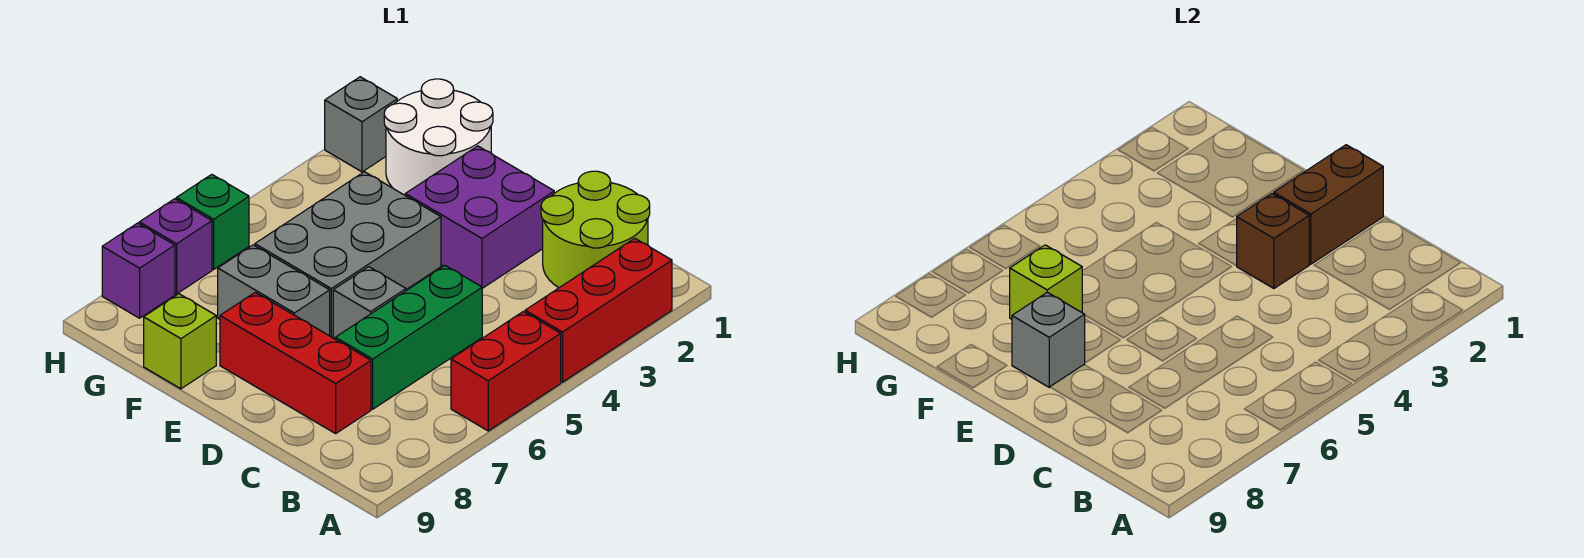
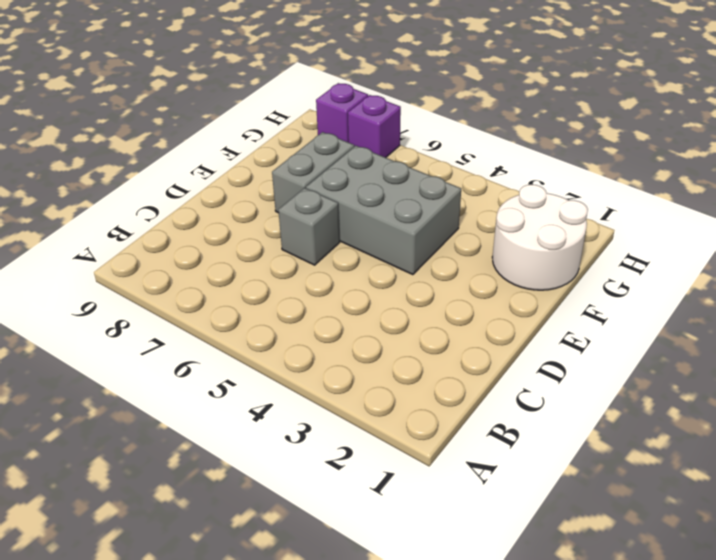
none -> red 1x3 brick [525,238,672,382]
none -> red 1x2 brick [451,312,561,431]
none -> lime 2x2 round brick [541,171,650,288]

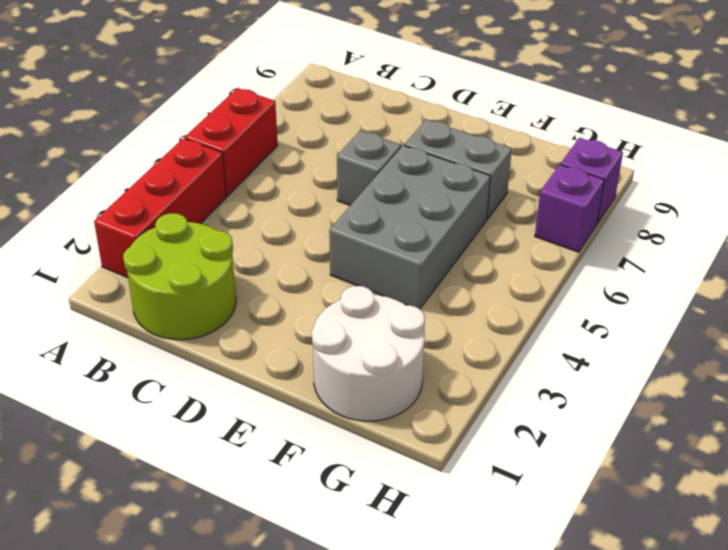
none -> green 1x3 brick [335,266,482,409]
none -> red 1x3 brick [220,292,371,433]
none -> purple 2x2 brick [405,146,554,288]

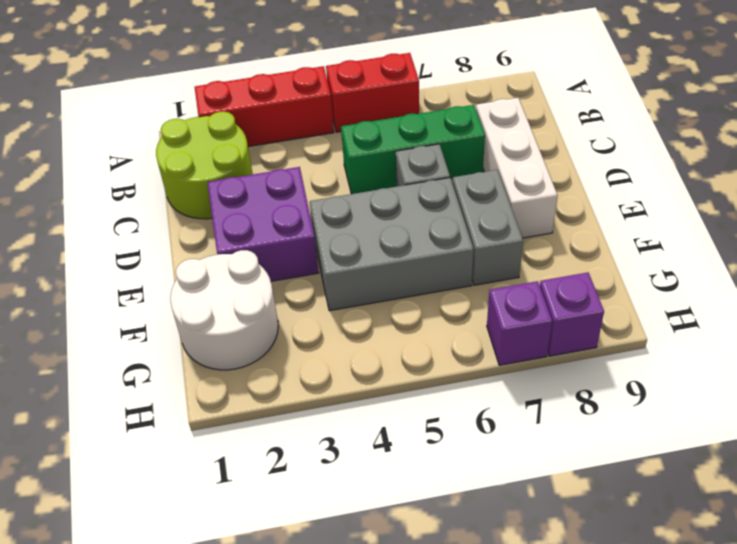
white 1x3 brick [476,98,558,238] -> red 1x3 brick [220,292,371,433]
none -> lime 1x1 brick [144,294,216,389]
none -> grey 1x1 brick [325,77,397,172]
none -> green 1x1 brick [176,174,249,269]

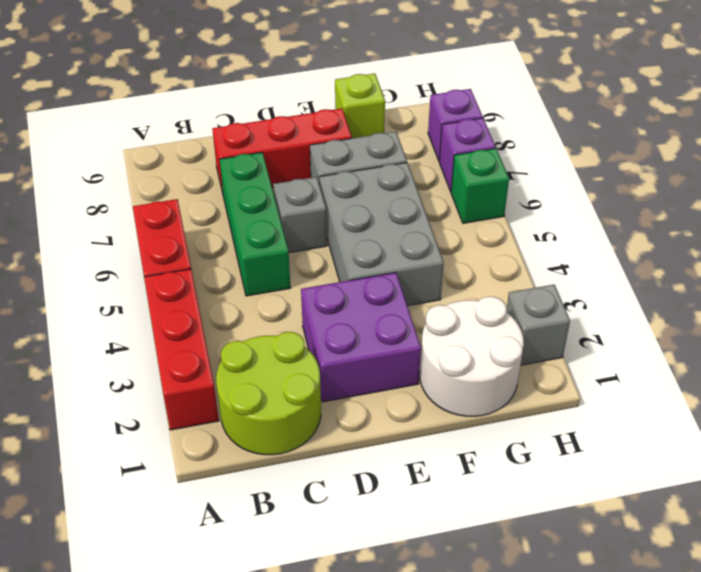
none -> brown 1x2 brick [1274,145,1383,264]
none -> brown 1x1 brick [1237,194,1309,288]
none -> grey 1x1 brick [1012,292,1085,387]

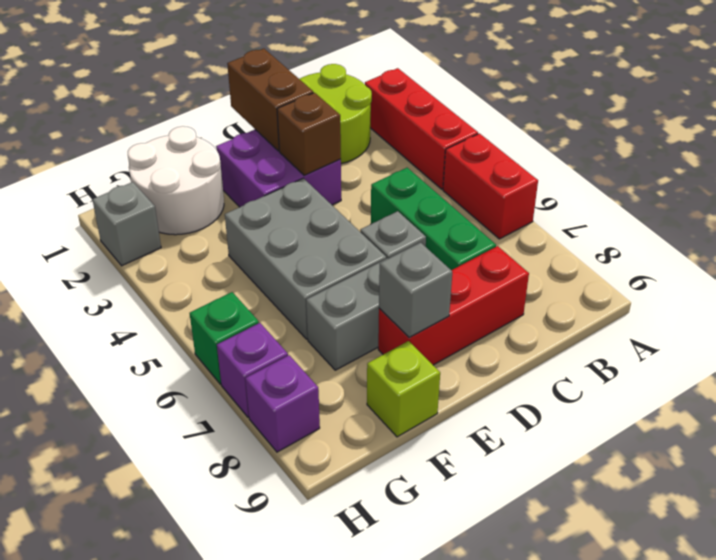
none -> lime 1x1 brick [1010,245,1082,319]

